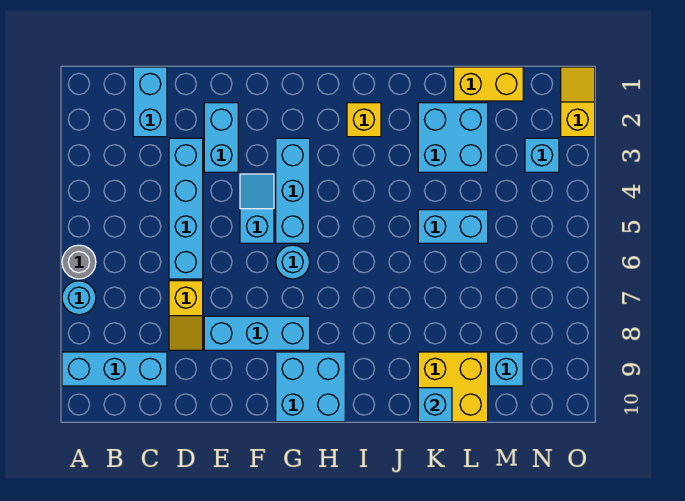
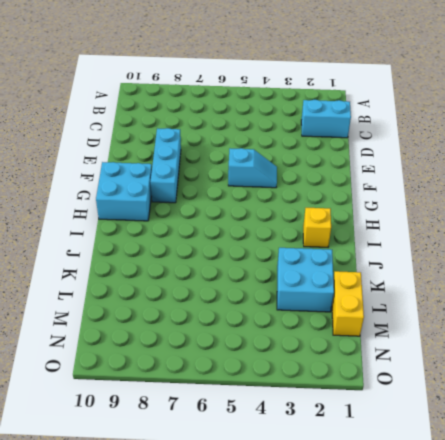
none -> grey 1x1 round brick [62,245,96,279]
none -> cyan 1x1 round brick [62,281,96,315]
none -> cyan 1x3 brick [62,352,167,386]

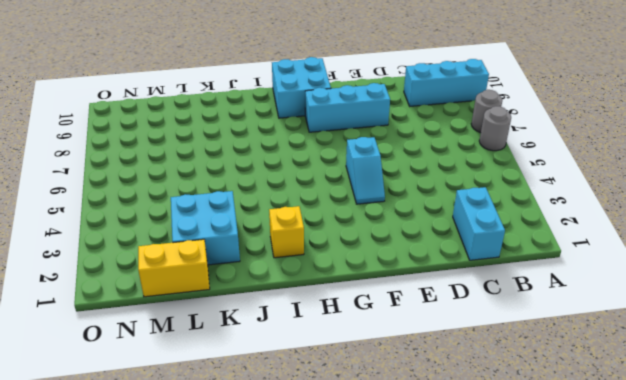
grey 1x1 round brick [471,90,502,133] -> cyan 1x1 round brick [62,281,96,315]
none -> cyan 1x4 brick [169,138,203,279]
none -> yellow 1x2 slope [169,281,203,350]
none -> cyan 1x2 brick [204,103,238,172]

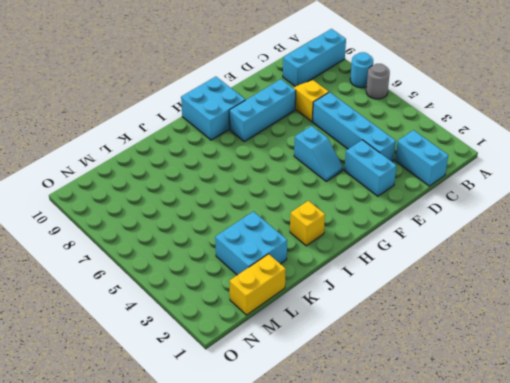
none -> cyan 1x3 brick [276,138,310,243]
none -> cyan 1x1 round brick [276,245,310,279]
none -> cyan 1x2 brick [418,210,488,243]

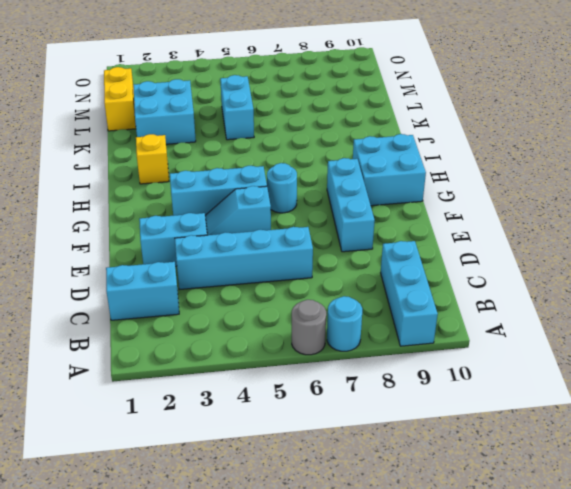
none -> yellow 1x2 slope [169,281,203,350]
none -> yellow 2x2 brick [418,352,488,422]
none -> cyan 1x1 brick [489,352,523,386]

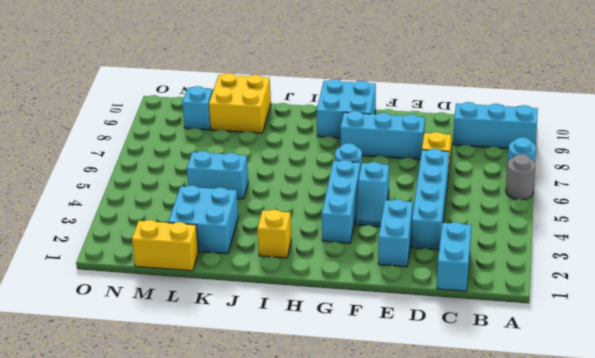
none -> cyan 1x1 brick [525,138,559,172]
none -> yellow 1x2 slope [561,67,595,137]
none -> cyan 1x1 brick [418,388,452,422]

